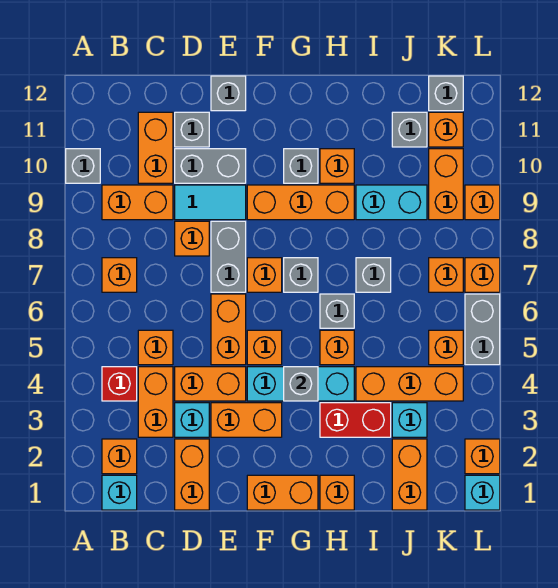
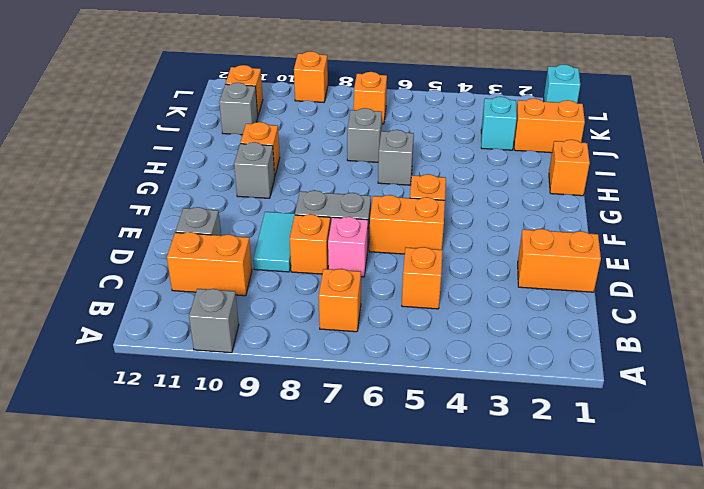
pink 1x1 brick [328,217,368,277] -> none
none -> cyan 1x1 brick [102,475,137,510]
none -> orange 1x1 brick [102,439,137,474]
none -> red 1x1 brick [102,367,137,401]
none -> orange 1x2 brick [102,185,173,220]

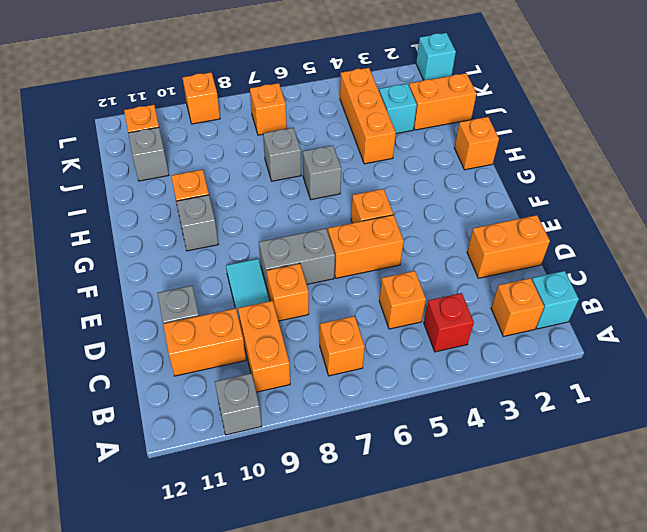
none -> orange 1x2 brick [138,367,173,437]
none -> cyan 1x1 brick [175,403,209,437]
none -> orange 1x2 brick [175,367,246,401]
none -> grey 1x2 brick [175,149,246,183]

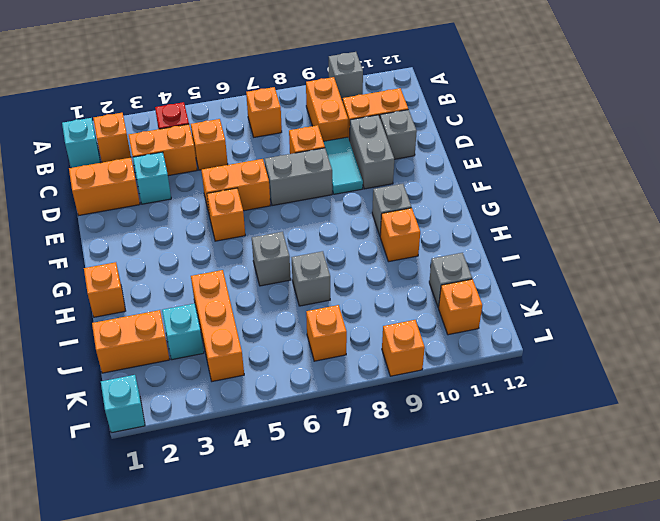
none -> orange 1x2 brick [175,367,246,401]
none -> orange 1x2 brick [211,403,282,437]
none -> grey 1x1 brick [211,76,246,111]
none -> orange 1x2 brick [247,475,318,510]

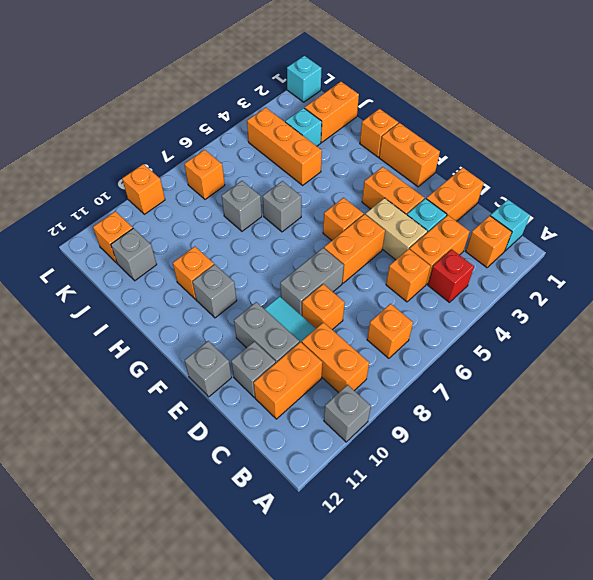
tan 1x2 brick [365,198,427,260] -> orange 1x2 brick [175,367,246,401]
none -> cyan 1x3 brick [247,367,354,401]
none -> orange 1x1 brick [247,258,282,292]
none -> orange 1x3 brick [247,185,354,220]
none -> grey 1x1 brick [284,258,318,292]

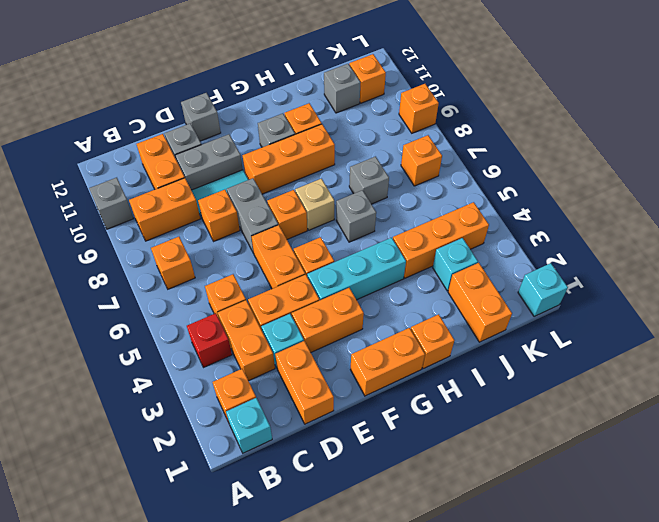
tan 1x1 brick [295,179,334,230] -> grey 1x1 brick [284,258,318,292]
none -> red 1x2 brick [320,403,391,437]
none -> orange 1x1 brick [320,330,354,365]
none -> cyan 1x2 brick [356,185,427,220]
none -> orange 1x1 brick [429,330,463,365]

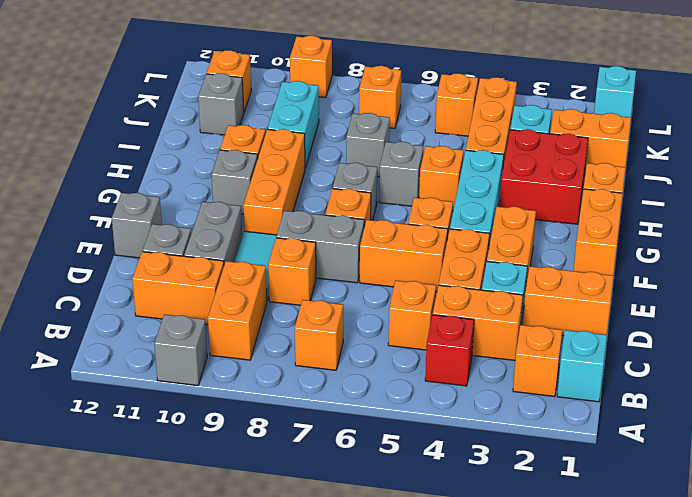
red 2x2 brick [500,129,588,224] -> red 1x2 brick [320,403,391,437]
none -> orange 1x2 brick [429,149,463,220]
none -> grey 1x1 brick [429,76,463,111]
none -> orange 1x1 brick [465,439,500,474]
none -> grey 1x2 brick [465,294,500,365]

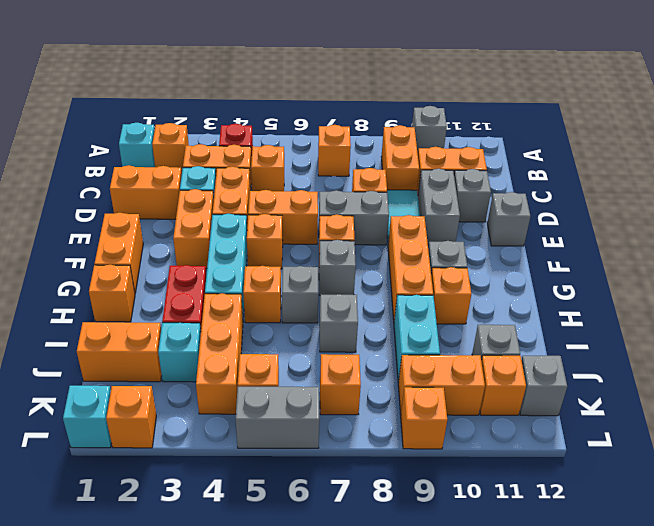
none -> orange 1x1 brick [465,258,500,292]
none -> grey 1x1 brick [284,367,318,401]

